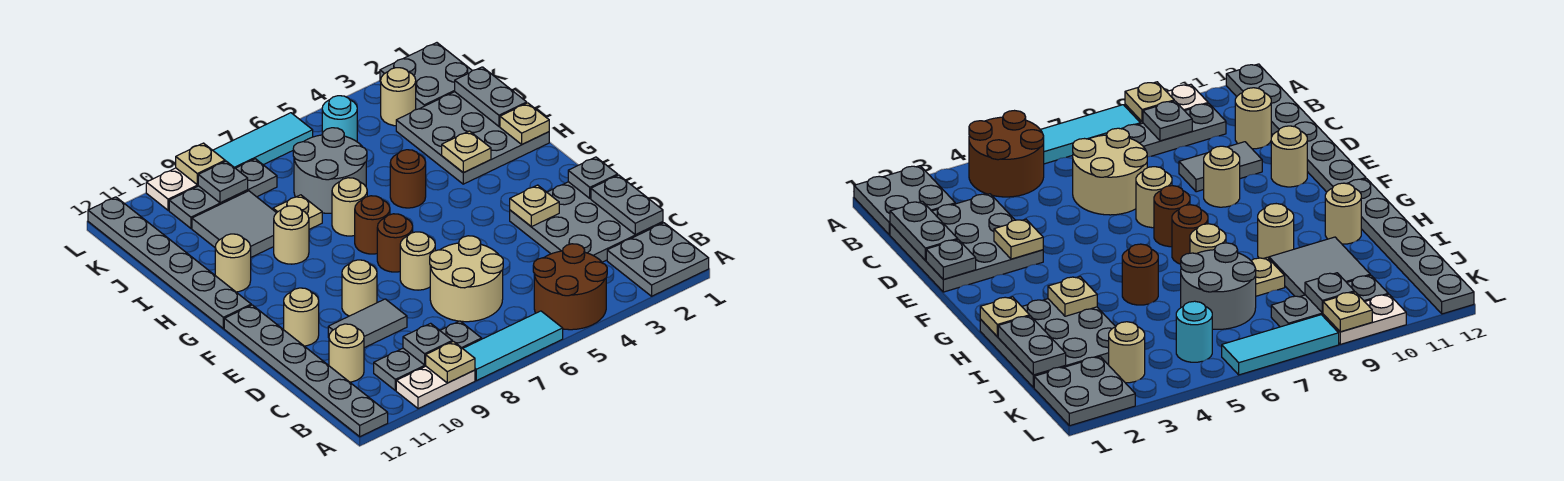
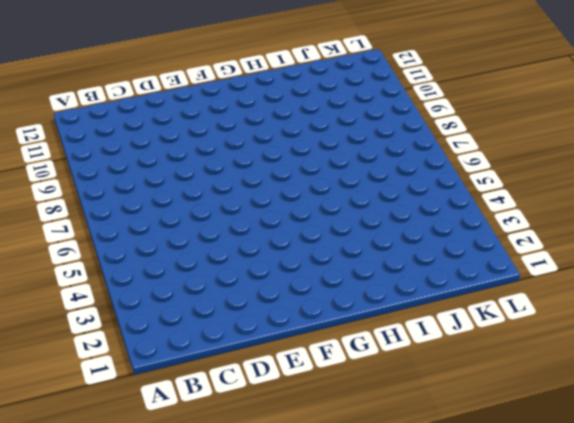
none -> grey 2x2 plate [607,223,709,296]
none -> brown 2x2 round brick [533,244,607,330]
none -> cyan 1x3 tile [463,311,563,381]
none -> white 1x2 plate [396,366,475,409]

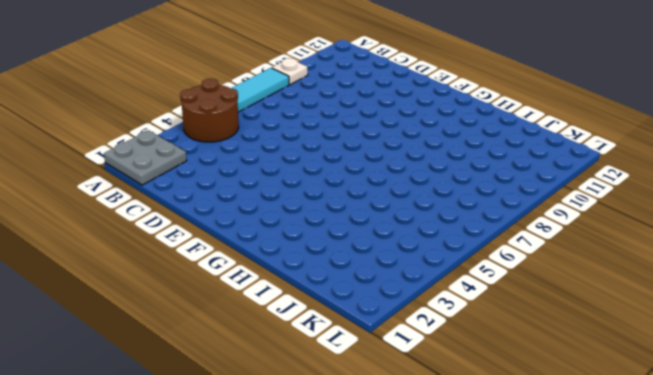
white 1x1 plate [272,58,308,85] -> white 1x2 plate [396,366,475,409]
none -> grey 1x6 plate [224,305,388,437]
none -> grey 1x3 plate [374,321,482,391]
none -> grey 3x3 plate [510,182,663,262]
none -> tan 2x2 round brick [430,236,503,322]

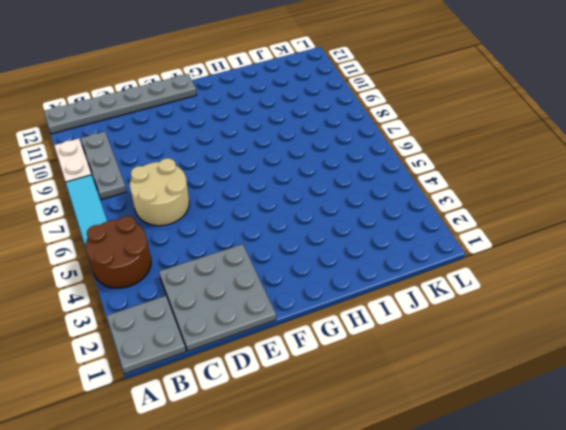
none -> tan 1x1 round brick [329,324,364,382]
none -> grey 1x2 tile [328,299,407,348]
none -> tan 1x1 round brick [400,232,435,290]
none -> tan 1x1 round brick [342,260,377,316]

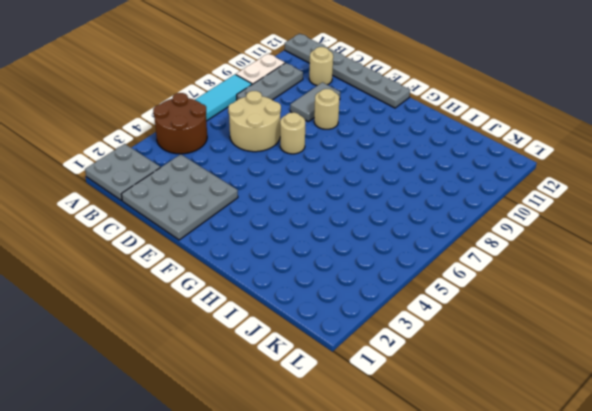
none -> tan 1x1 round brick [284,288,319,346]
none -> brown 1x1 round brick [377,214,413,272]
none -> brown 1x1 round brick [355,196,390,254]
none -> grey 1x6 plate [88,197,251,329]

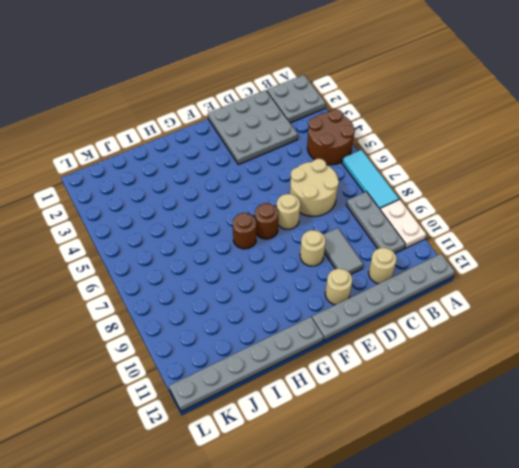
none -> grey 3x3 plate [396,92,549,184]
none -> brown 1x1 round brick [390,150,426,208]
none -> tan 1x1 round brick [332,178,367,236]
none -> tan 1x1 round brick [274,206,309,264]

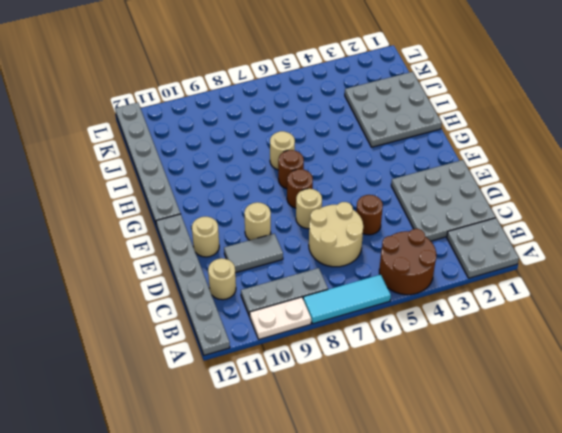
brown 1x1 round brick [356,195,383,235] -> brown 1x1 round brick moved to [390,150,426,208]
none -> tan 1x1 round brick [274,206,309,264]
none -> tan 1x1 round brick [215,234,251,292]
none -> grey 2x2 round brick [293,128,367,213]
none -> tan 1x1 plate [273,195,322,229]

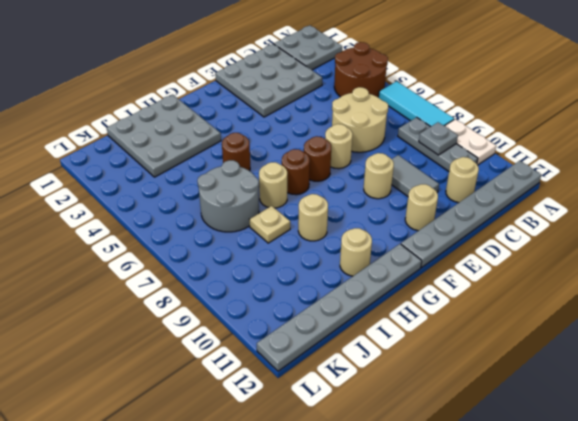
none -> grey 2x2 tile [192,191,276,257]
none -> grey 2x2 plate [380,43,472,110]
none -> tan 1x1 round brick [381,68,416,126]
none -> cyan 1x1 round brick [322,96,357,142]

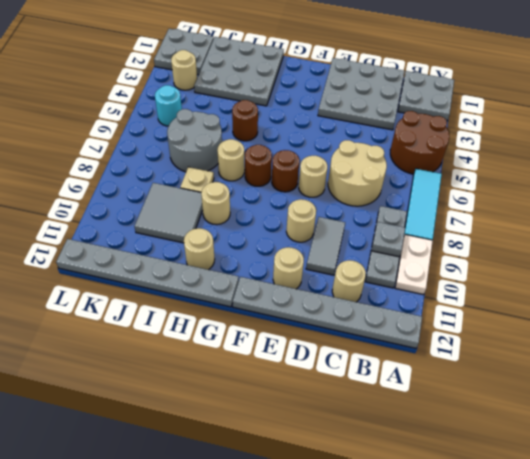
none -> grey 1x3 plate [169,159,277,228]
none -> cyan 1x3 tile [213,113,313,168]
none -> white 1x2 plate [146,168,198,210]
none -> tan 1x1 plate [426,341,475,383]

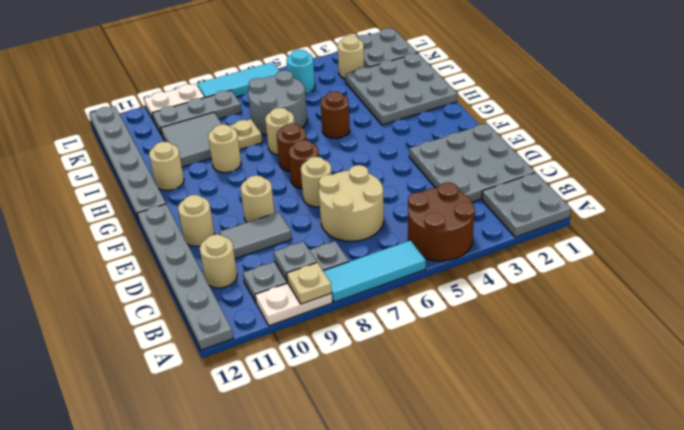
none -> grey 1x2 plate [591,175,663,235]
none -> grey 1x1 plate [568,157,618,198]
none -> tan 1x1 plate [510,185,559,227]
none -> tan 1x1 plate [500,103,549,144]

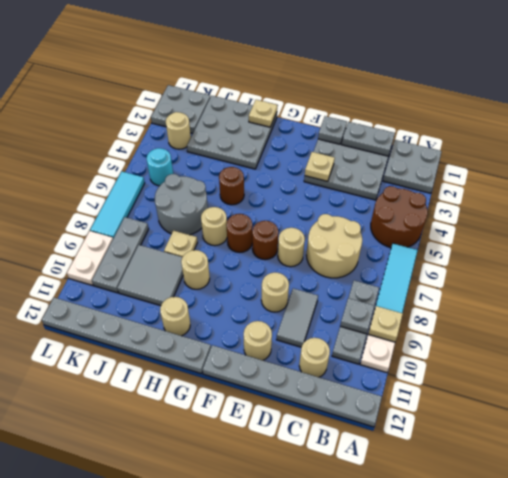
none -> tan 1x1 plate [442,131,491,173]
none -> grey 1x2 plate [455,67,527,126]
none -> grey 1x1 plate [198,161,248,203]
none -> tan 1x1 plate [176,143,225,185]

